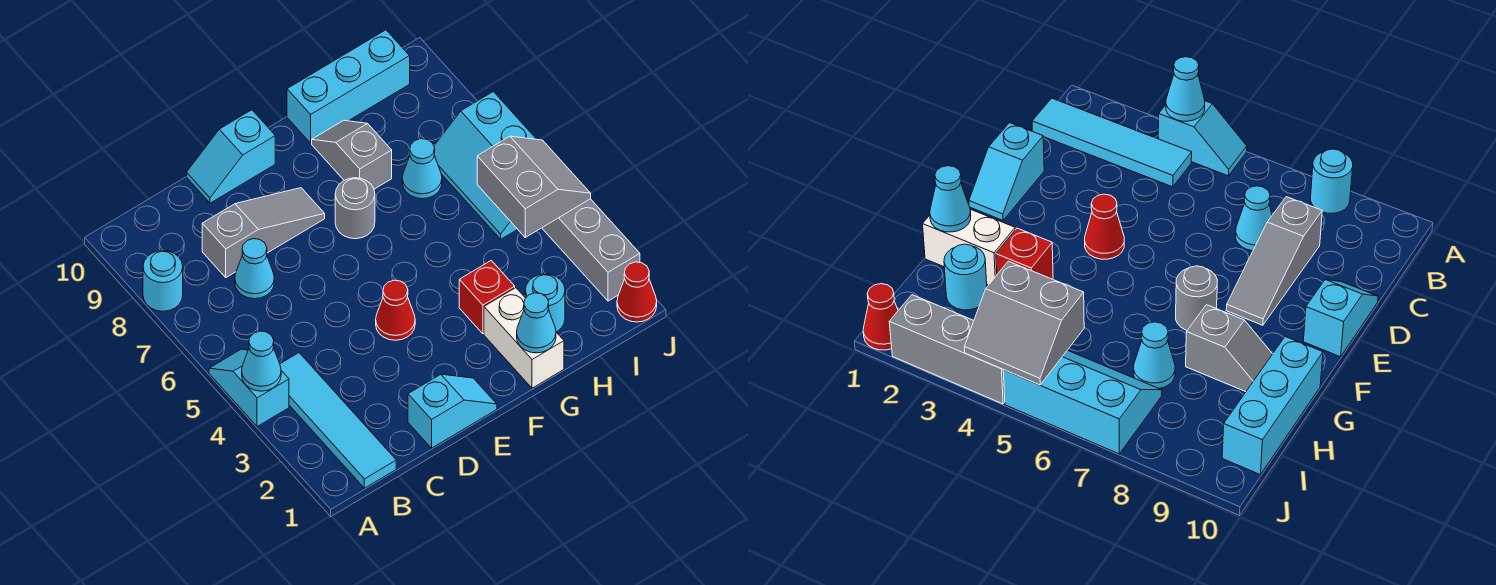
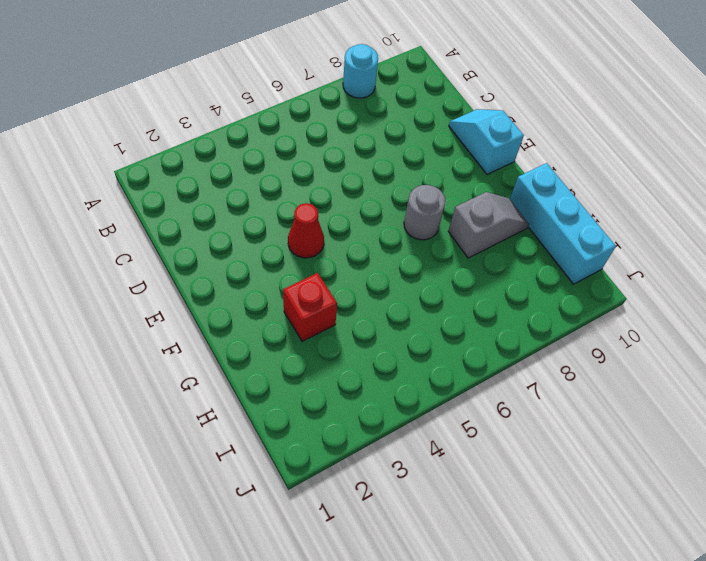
none -> cyan 1x2 slope [209,349,289,427]
none -> cyan 1x4 tile [280,353,396,488]
none -> cyan 1x1 cone [235,239,274,299]

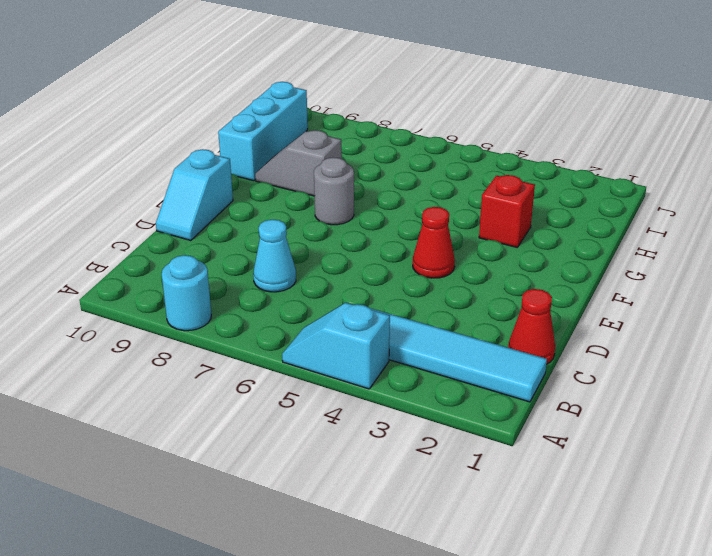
red 1x1 cone [508,289,555,364] -> red 1x1 cone moved to [617,262,657,322]
none -> grey 1x3 slope [202,188,325,277]
none -> cyan 1x2 slope [408,374,497,448]
none -> white 1x2 brick [484,288,564,388]

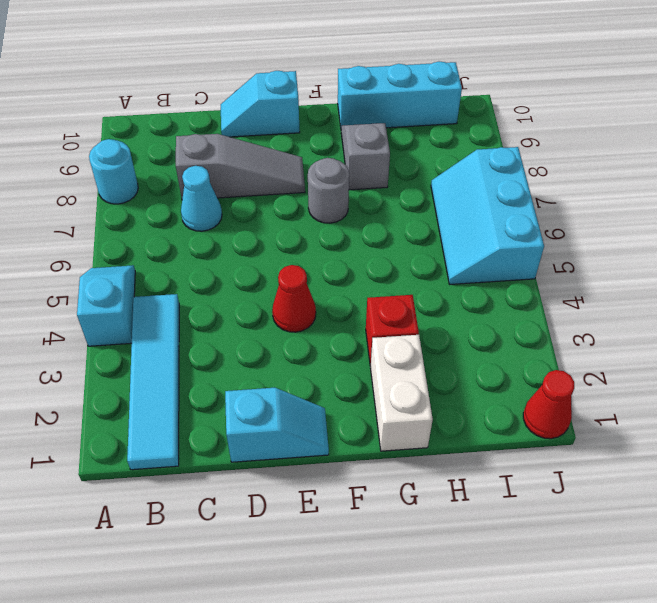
none -> cyan 1x1 round brick [525,274,565,332]
none -> cyan 1x1 cone [402,139,442,199]
none -> grey 1x3 brick [542,199,640,301]

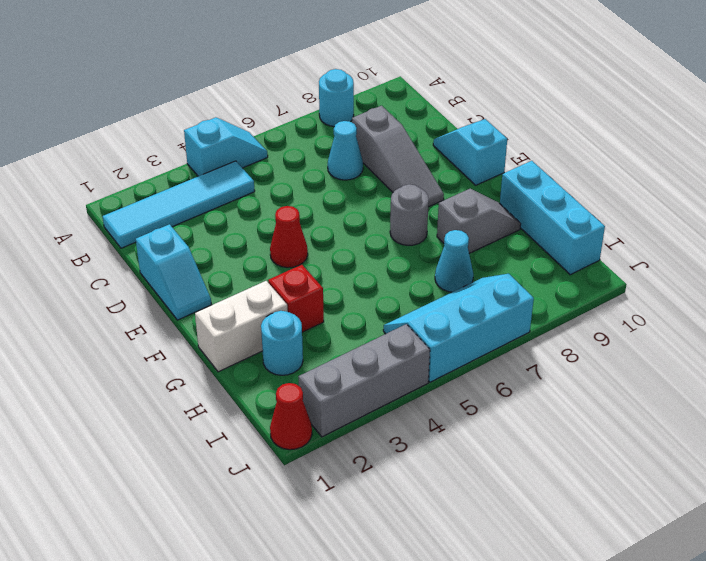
none -> cyan 1x1 cone [242,331,281,391]
none -> cyan 1x1 cone [517,293,556,353]
none -> grey 2x2 slope [477,136,591,237]

